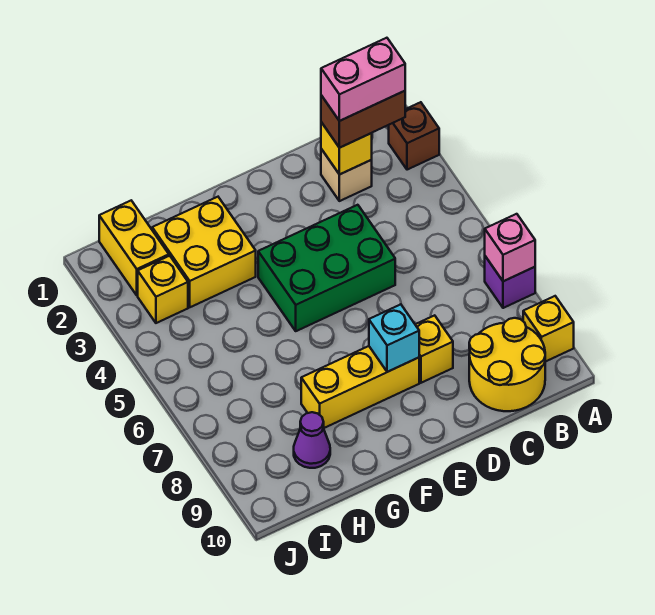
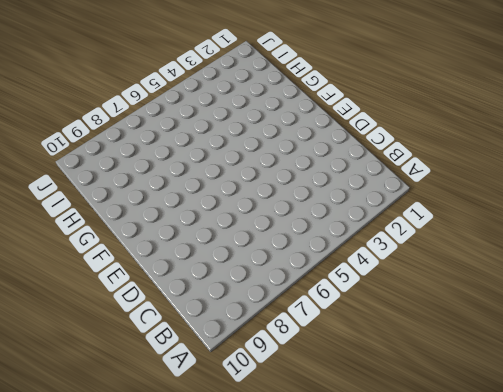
none -> brown 1x1 brick [389,102,439,170]
none -> purple 1x1 brick [485,256,535,308]
none -> yellow 1x1 brick [523,296,574,362]

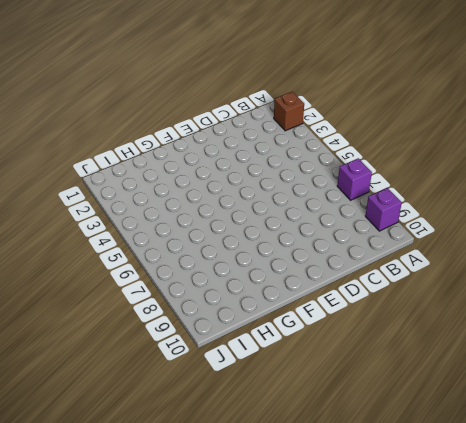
purple 1x1 brick [366,188,402,231] -> yellow 1x1 brick [523,296,574,362]
none -> yellow 2x2 round brick [469,318,545,411]
none -> tan 1x1 brick [321,149,372,201]
none -> green 2x3 brick [258,205,395,331]

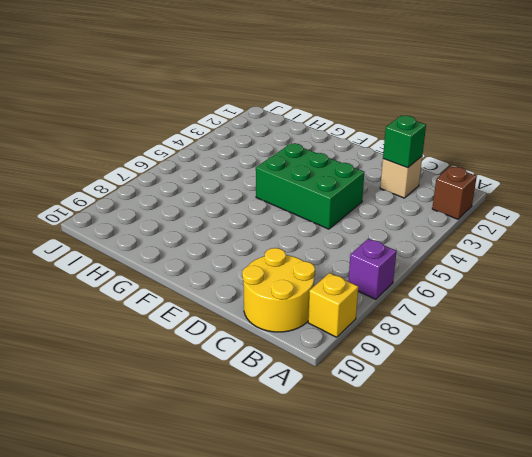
green 1x1 brick [383,116,426,168] -> yellow 1x1 brick [321,122,372,175]
none -> yellow 1x1 brick [415,315,453,383]
none -> yellow 1x3 brick [301,346,419,428]
none -> yellow 2x2 brick [152,197,256,307]

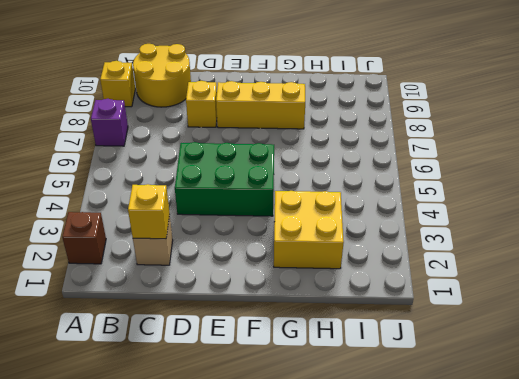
none -> purple 1x1 cone [294,412,330,468]
none -> yellow 1x2 brick [99,201,169,295]
none -> yellow 1x1 brick [138,256,188,323]

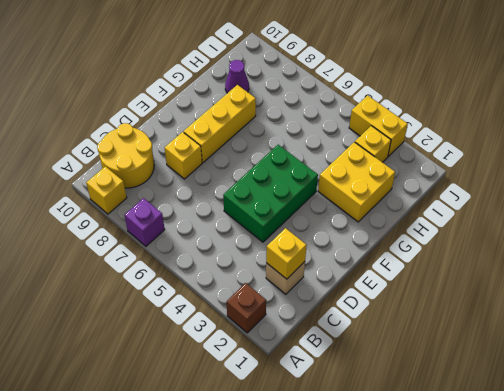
yellow 1x2 brick [349,95,408,156] -> yellow 1x2 brick moved to [99,201,169,295]
none -> pink 1x1 brick [485,214,535,281]
none -> cyan 1x1 brick [369,304,419,372]
none -> brown 1x2 brick [321,91,405,148]

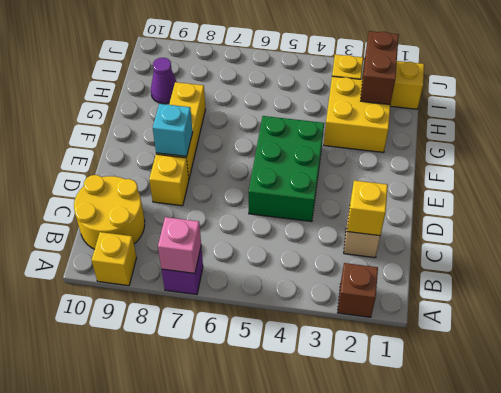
brown 1x2 brick [361,31,399,105] -> brown 1x2 brick moved to [321,91,405,148]
none -> pink 1x2 brick [321,38,405,121]

